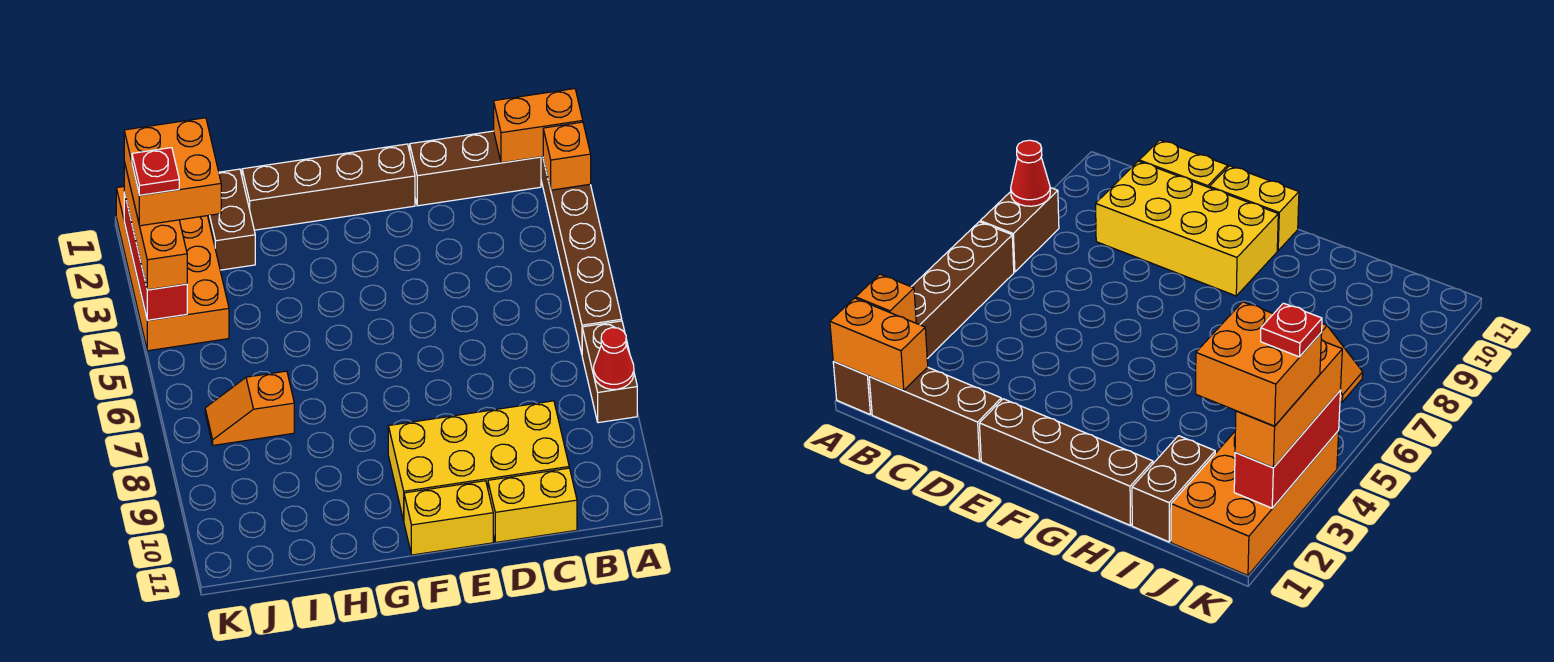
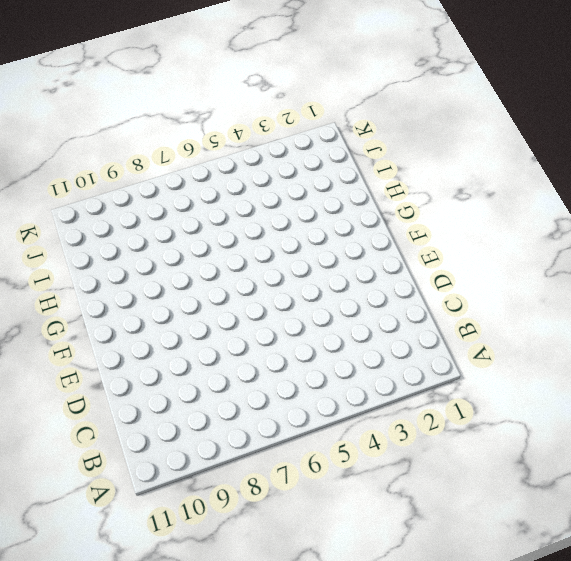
none -> brown 1x6 brick [541,157,622,354]
none -> brown 1x2 brick [582,321,637,423]
none -> brown 1x3 brick [410,131,541,206]

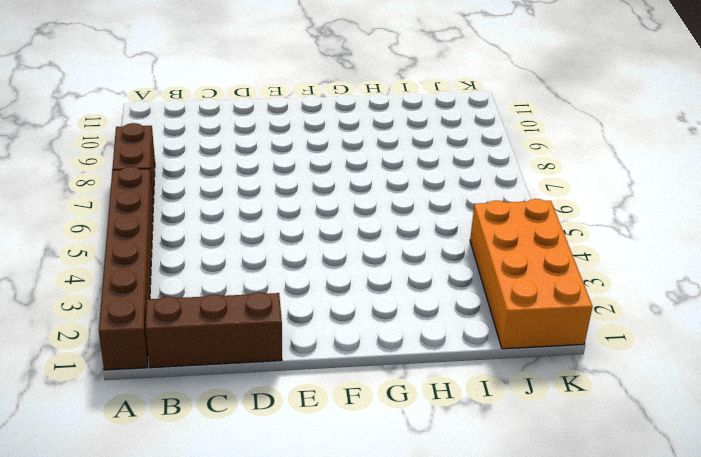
none -> yellow 2x4 brick [388,401,569,520]
none -> yellow 1x2 brick [488,468,577,542]
none -> brown 1x4 brick [242,144,415,230]

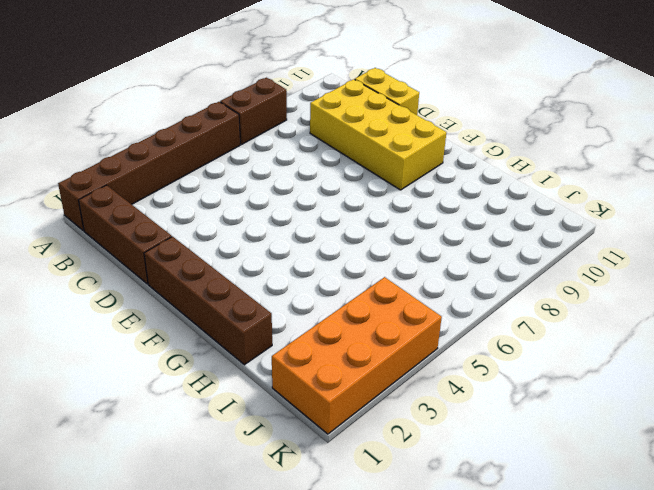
none -> yellow 1x2 brick [404,481,493,555]
none -> brown 1x2 brick [208,169,255,270]
none -> orange 1x2 slope [205,371,294,445]

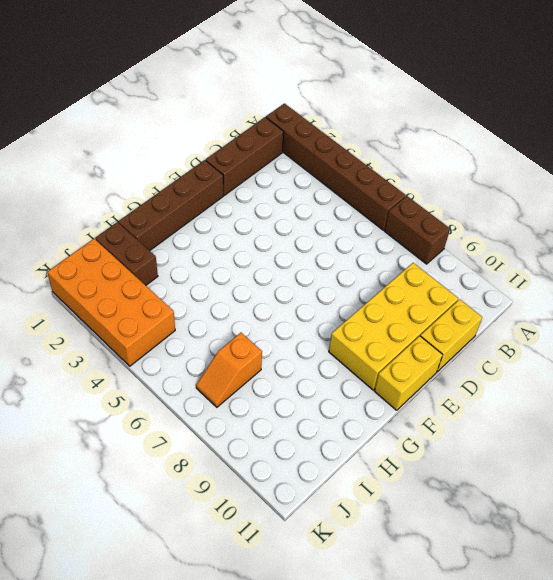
none -> orange 1x2 brick [494,89,583,163]
none -> orange 1x1 brick [543,122,591,190]
none -> red 1x1 cone [594,328,634,389]

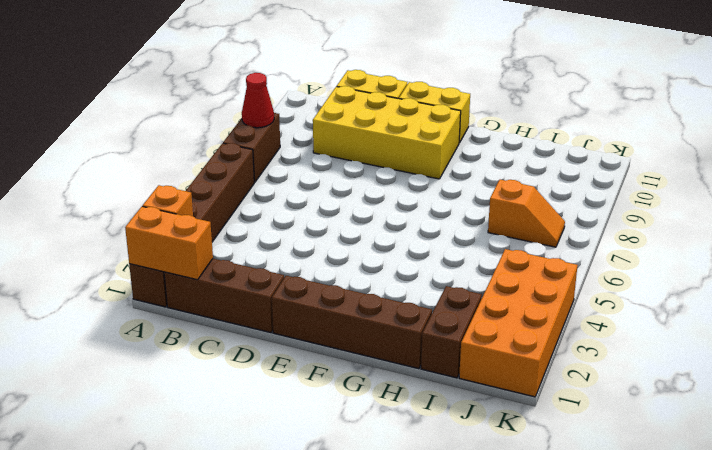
none -> red 1x3 brick [124,192,187,320]
none -> orange 1x3 brick [124,162,187,290]
none -> orange 2x2 brick [124,118,221,226]

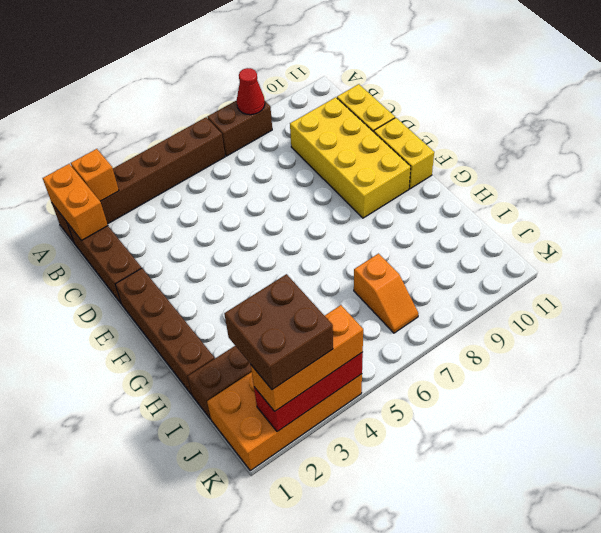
brown 2x2 brick [224,274,333,390] -> orange 2x2 brick [124,118,221,226]
none -> red 1x1 plate [132,148,179,195]

